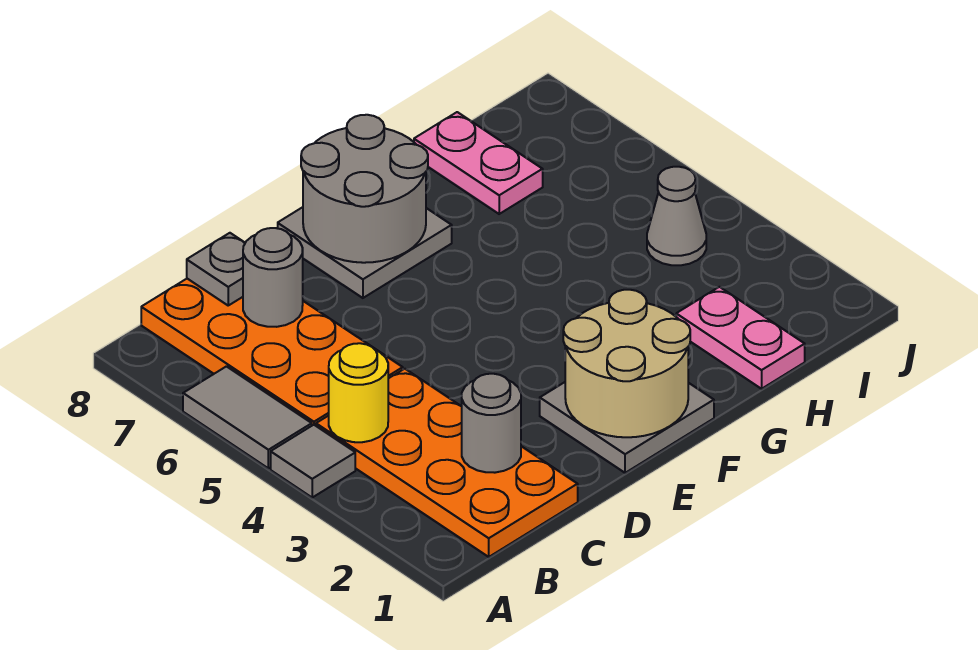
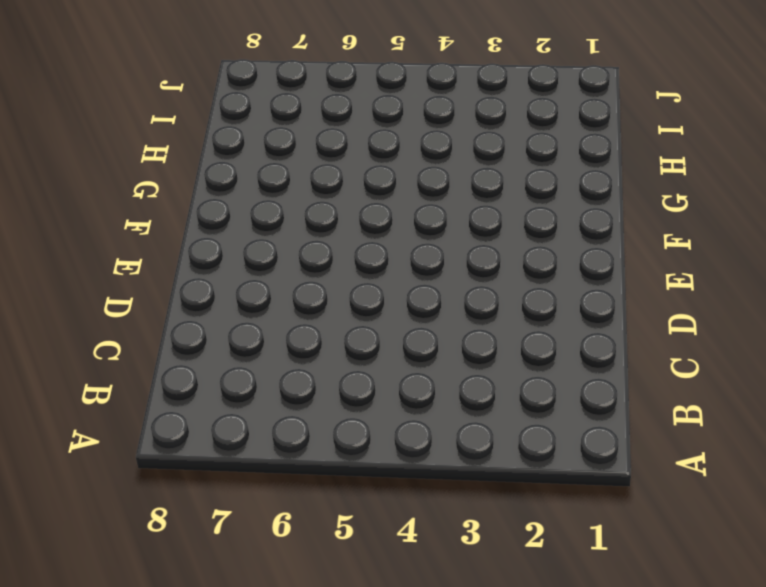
none -> grey 1x1 tile [271,425,355,497]
none -> grey 1x2 tile [183,366,312,468]
none -> orange 2x4 plate [316,369,578,557]

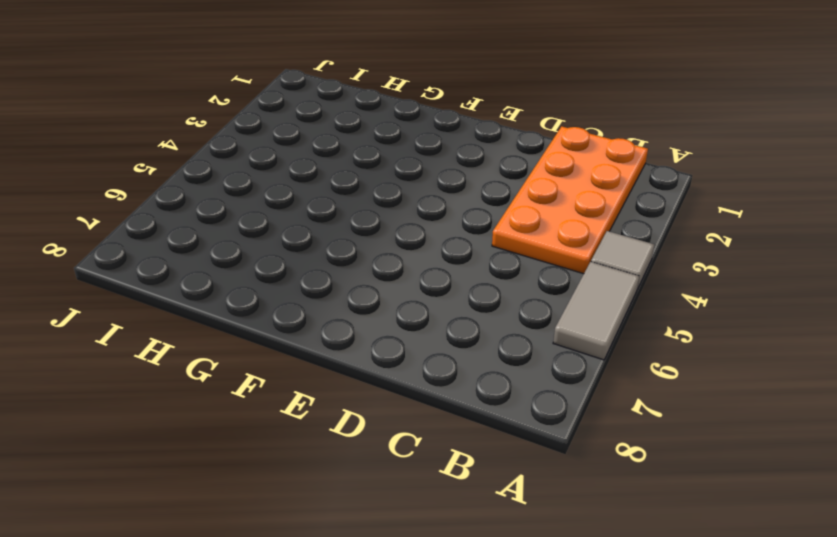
none -> orange 2x4 plate [141,279,403,426]
none -> grey 2x2 plate [540,382,714,473]
none -> grey 2x2 plate [278,207,452,298]

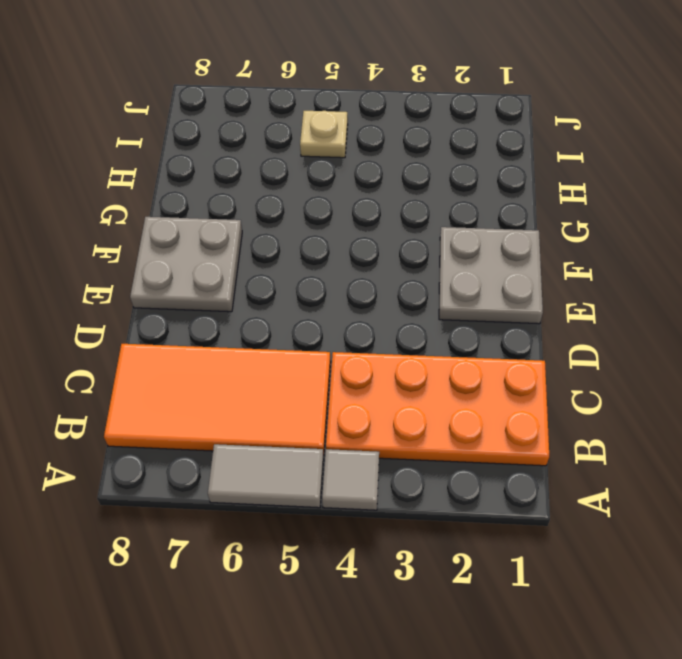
orange 2x4 tile [104,344,331,455] -> orange 2x4 plate [141,279,403,426]
tan 1x1 plate [300,111,348,158] -> none
none -> pink 1x2 plate [676,287,805,389]
none -> pink 1x2 plate [414,112,543,214]
none -> grey 1x1 cone [647,167,706,265]

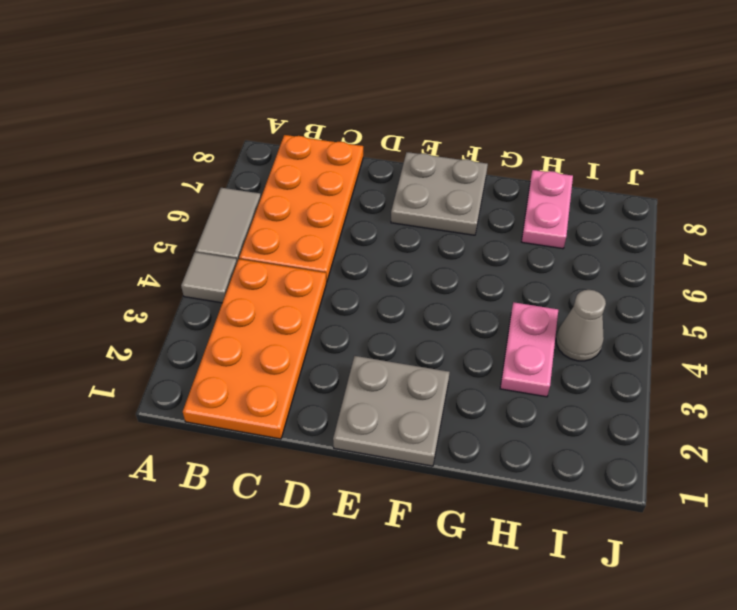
pink 1x2 plate [500,302,558,397] -> pink 1x2 plate moved to [676,287,805,389]
none -> yellow 1x1 round brick [329,343,388,442]
none -> grey 1x1 round brick [462,374,521,473]
none -> grey 1x1 round brick [243,228,303,327]

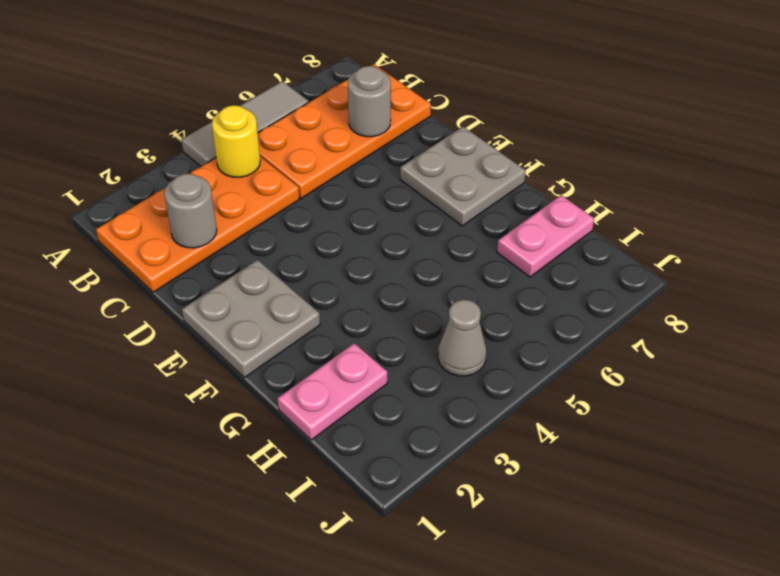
none -> grey 1x1 plate [187,233,245,305]
none -> tan 2x2 round brick [563,290,690,437]
none -> grey 2x2 round brick [301,115,428,263]

